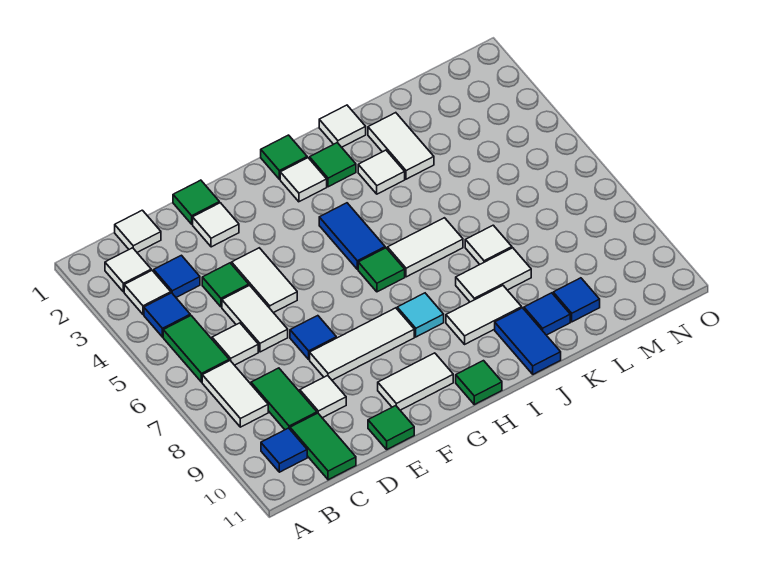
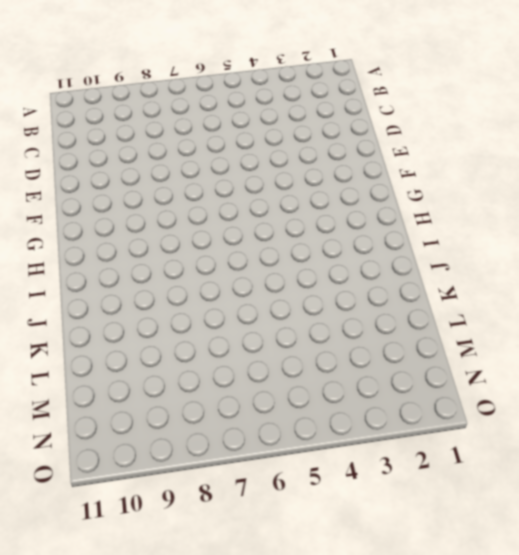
none -> white 1x1 tile [105,248,151,292]
none -> white 1x1 tile [124,270,171,314]
none -> blue 1x1 tile [144,293,190,337]
none -> green 1x2 tile [163,316,229,382]

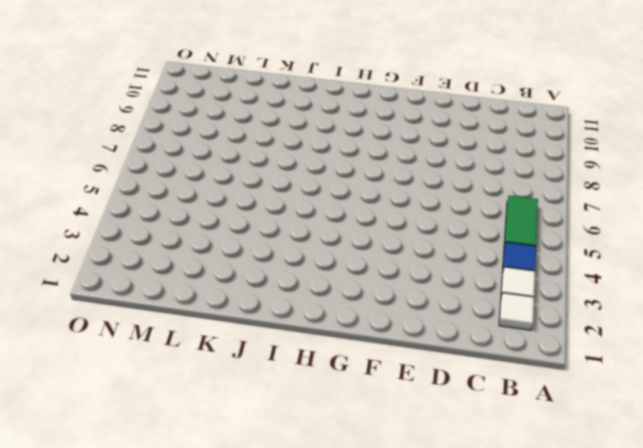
none -> white 1x2 tile [202,361,268,427]
none -> blue 1x1 tile [261,428,307,472]
none -> white 1x1 tile [115,210,161,252]
none -> blue 1x1 tile [154,255,200,297]

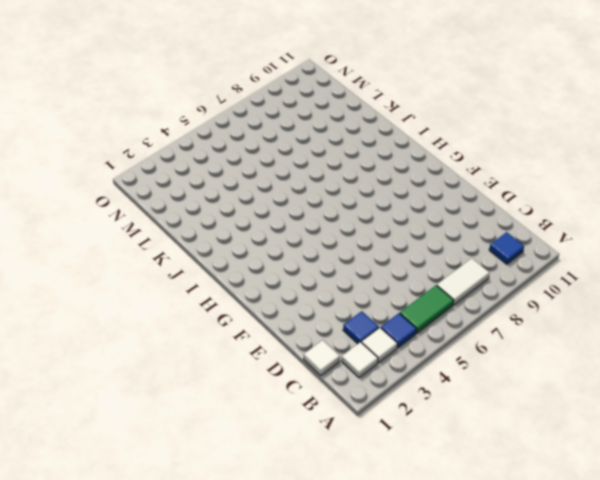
none -> white 1x1 tile [212,323,258,365]
none -> green 1x2 tile [251,368,317,430]
none -> green 1x2 tile [290,413,356,480]
none -> green 1x1 tile [202,263,249,307]

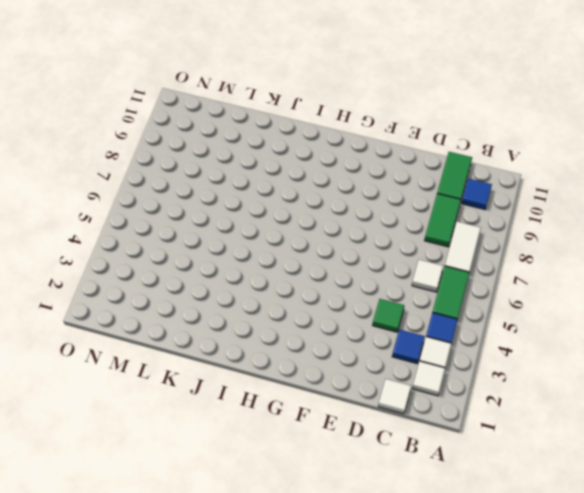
none -> white 1x2 tile [222,285,288,352]
none -> white 1x1 tile [300,376,346,418]
none -> green 1x1 tile [173,180,219,224]
none -> white 1x1 tile [193,203,239,247]

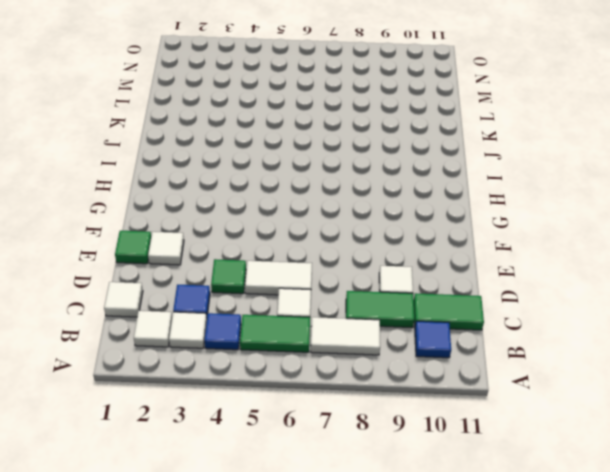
none -> white 1x2 tile [232,248,297,313]
none -> blue 1x1 tile [290,316,336,359]
none -> white 1x3 tile [310,308,414,380]
none -> green 1x1 tile [368,406,414,449]

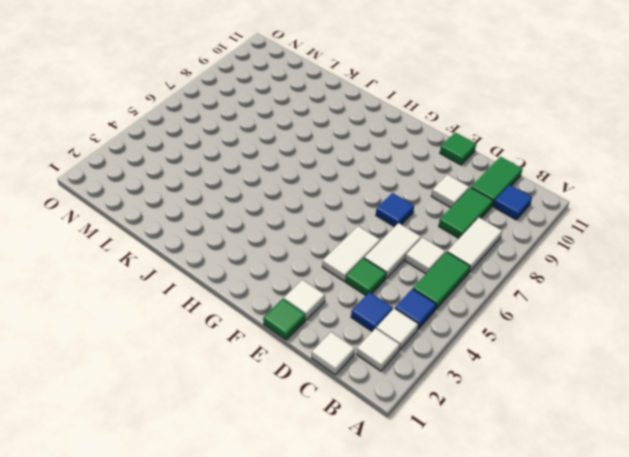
none -> white 1x3 tile [310,308,414,380]
none -> white 1x2 tile [378,353,453,410]
none -> green 1x1 tile [261,135,307,179]
none -> white 1x1 tile [280,158,327,202]

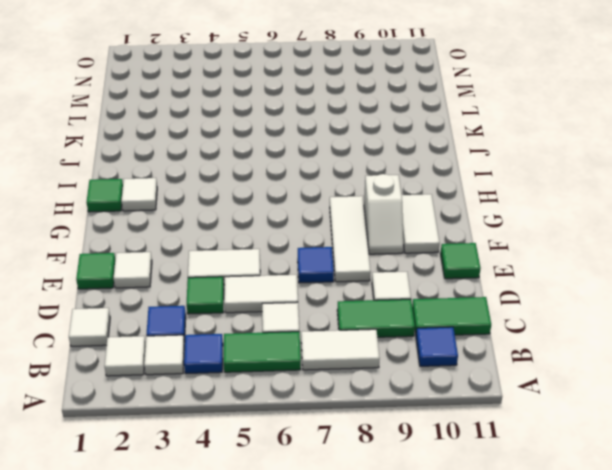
white 1x2 slope [364,174,403,254] -> none
none -> blue 1x2 tile [319,203,385,269]
none -> green 1x1 tile [358,248,405,292]
none -> cyan 1x1 tile [397,293,444,337]
none -> green 1x1 tile [456,361,502,405]

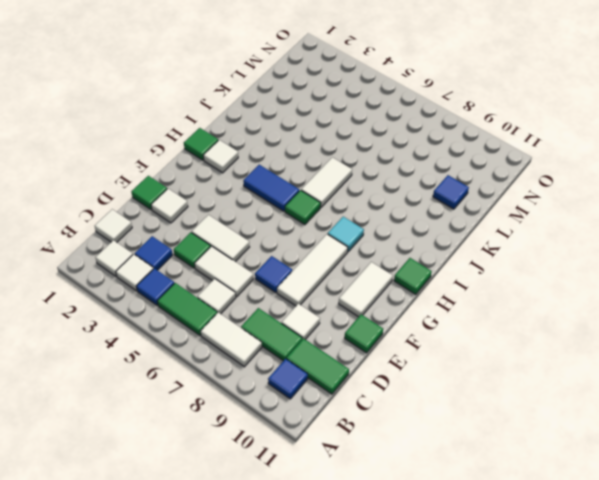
none -> green 1x1 tile [310,143,356,187]
none -> white 1x2 tile [446,286,522,344]
none -> white 1x1 tile [319,105,366,147]
none -> white 1x1 tile [358,150,405,194]

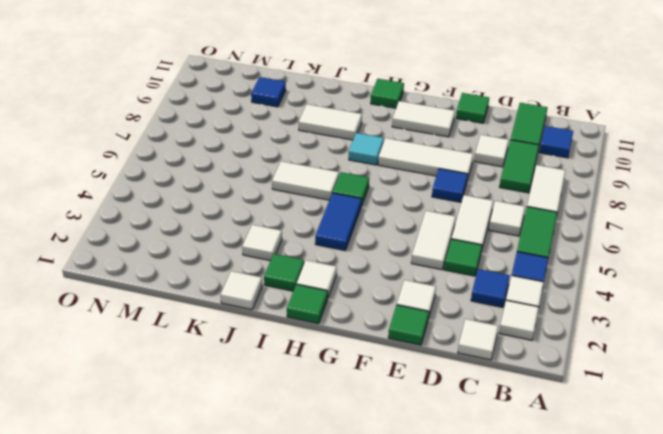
none -> white 1x2 tile [456,248,531,302]
none -> blue 1x2 tile [495,308,561,374]
none -> white 1x2 tile [368,113,434,179]
none -> white 1x1 tile [465,225,512,264]

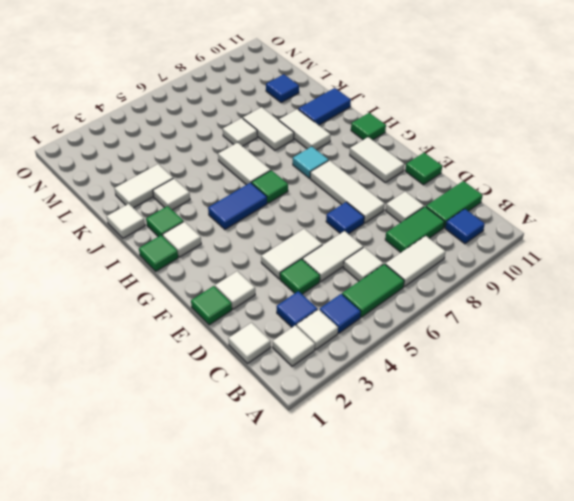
none -> blue 1x1 tile [524,293,570,335]

